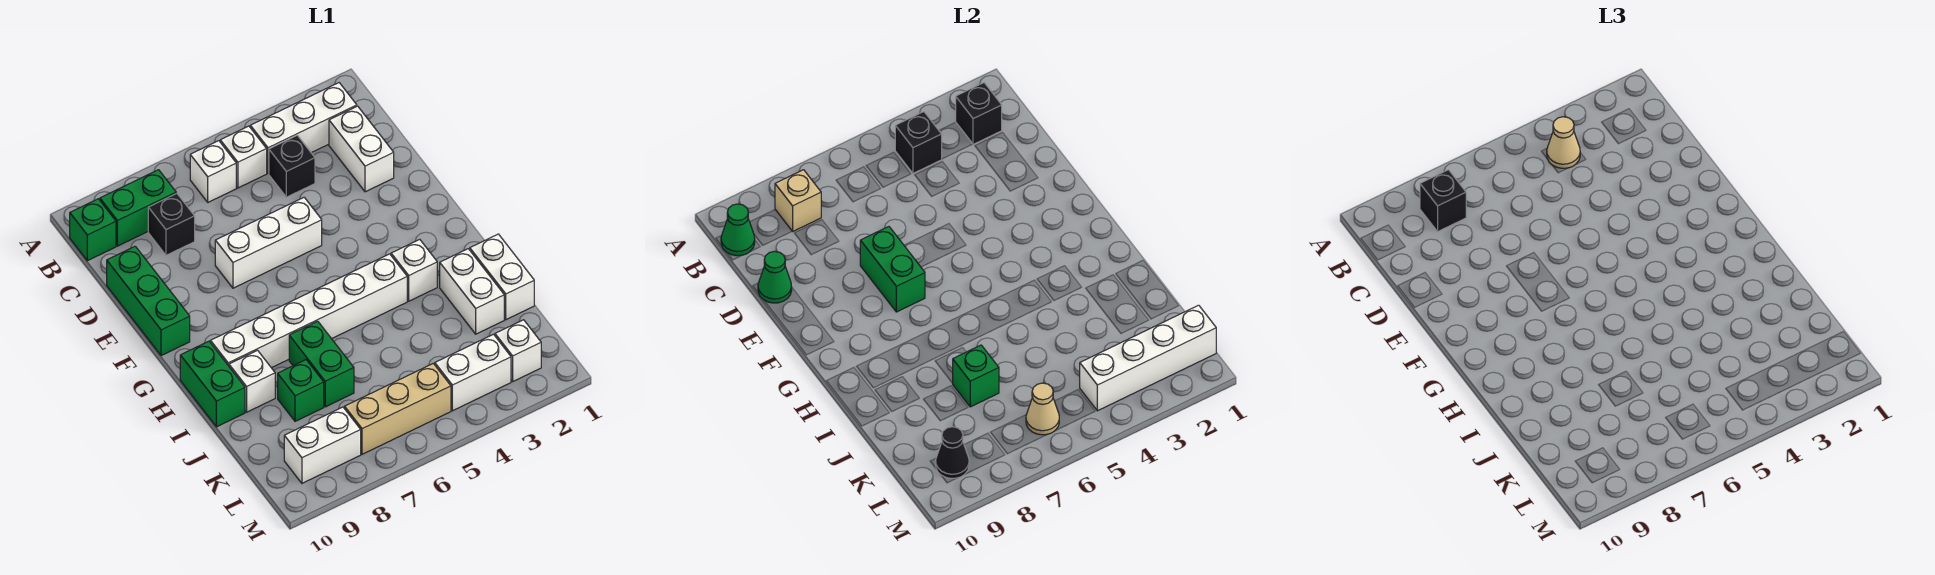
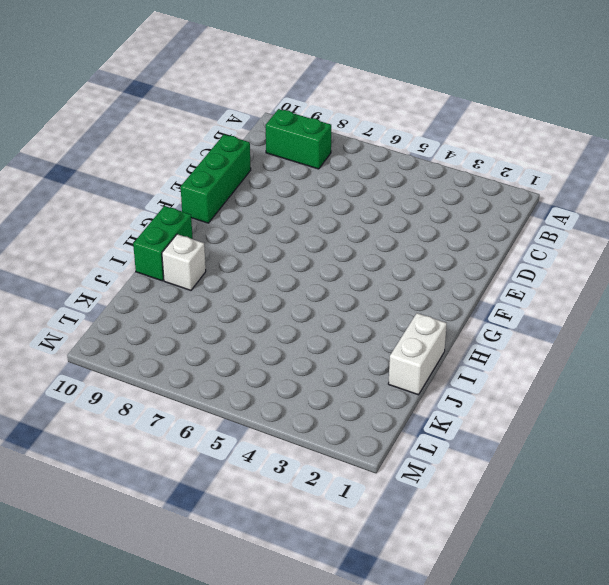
none -> white 1x3 brick [250,83,357,173]
none -> white 1x1 brick [220,126,267,188]
none -> white 1x1 brick [190,141,236,202]
none -> green 1x1 brick [70,199,116,261]

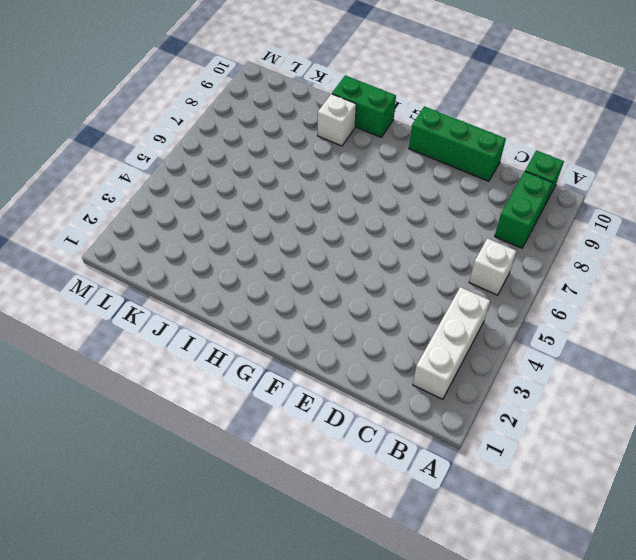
none -> white 1x1 brick [220,126,267,188]
none -> white 1x2 brick [329,106,394,192]
none -> black 1x1 brick [269,135,315,197]
none -> black 1x1 brick [148,193,195,255]

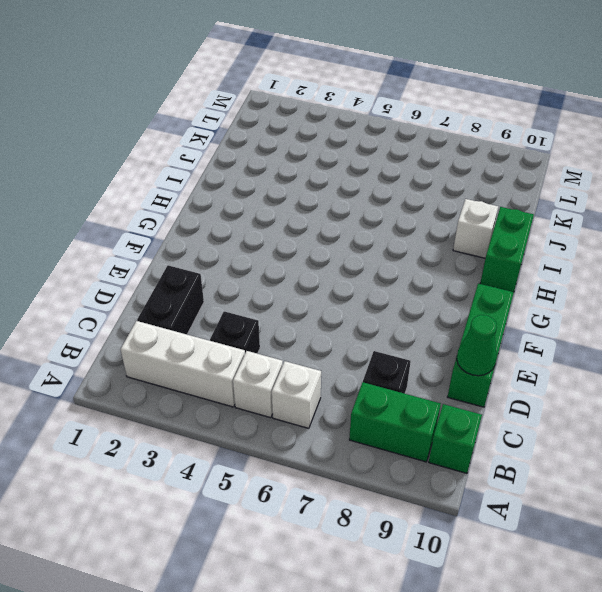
black 1x2 brick [137,265,204,334] -> white 1x2 brick [329,106,394,192]
none -> white 1x3 brick [215,198,322,288]
none -> white 1x1 brick [391,239,437,301]
none -> white 1x6 brick [211,254,407,368]
none -> white 1x2 brick [470,234,534,320]

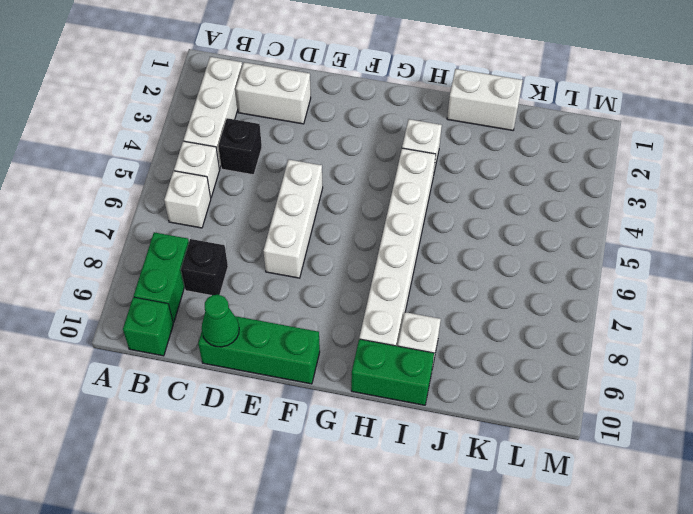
none -> white 1x2 brick [440,249,504,334]
none -> green 1x2 brick [289,321,354,407]
none -> green 1x1 brick [278,360,324,421]
none -> white 1x1 brick [495,320,541,381]

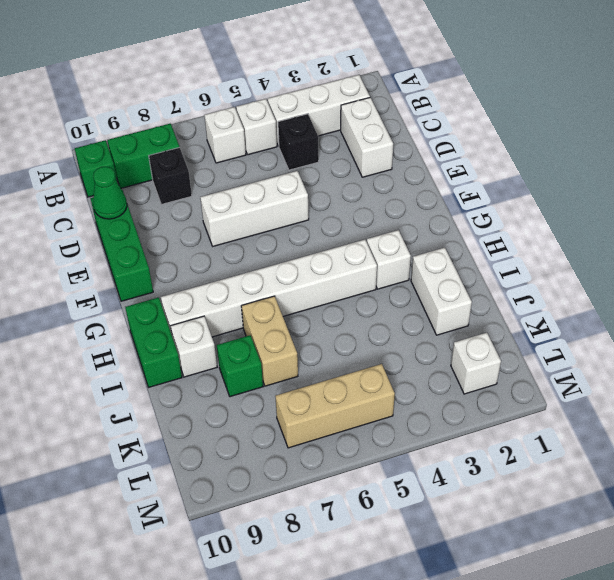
tan 1x2 brick [241,296,298,386] -> green 1x2 brick [289,321,354,407]
none -> white 1x2 brick [470,234,534,320]
none -> white 1x2 brick [435,334,511,411]
none -> white 1x2 brick [284,407,361,483]
none -> black 1x1 brick [956,83,1002,144]

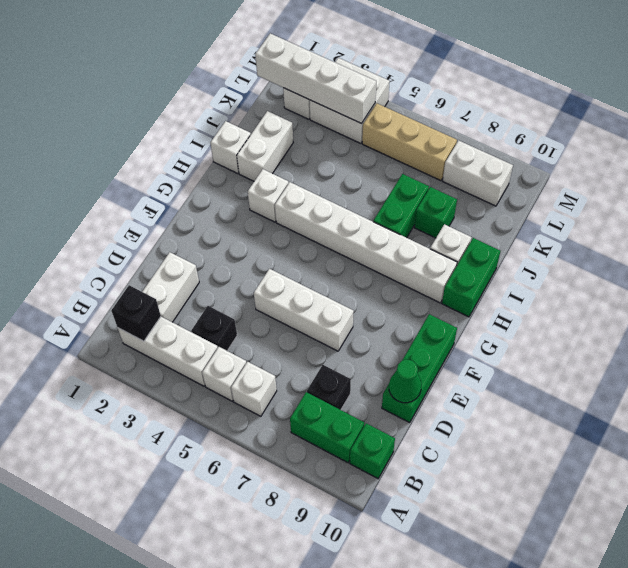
white 1x1 brick [210,121,251,174] -> white 1x2 brick [470,234,534,320]
white 2x2 brick [310,58,390,143] -> white 1x2 brick [435,334,511,411]
none -> black 1x1 brick [895,112,942,173]
none -> tan 1x1 brick [775,170,821,231]
none -> green 1x1 cone [721,204,755,256]
none -> green 1x2 brick [860,227,925,312]

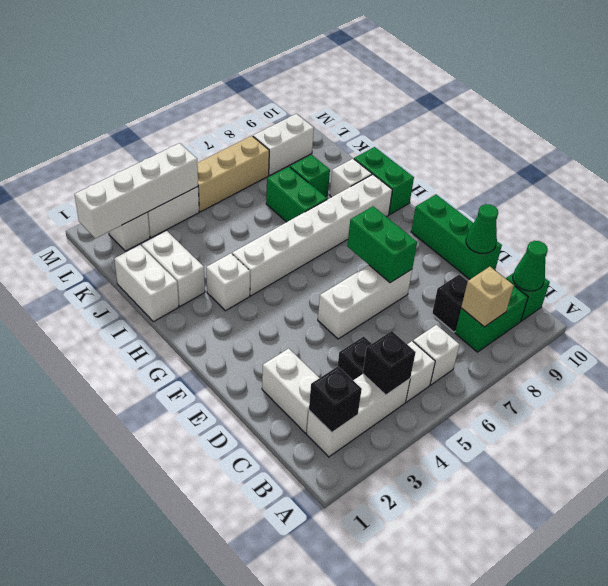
none -> green 1x1 brick [953,345,999,407]
none -> tan 1x1 cone [1026,383,1059,435]
none -> black 1x1 cone [936,427,969,478]
none -> tan 1x1 cone [1547,117,1580,168]

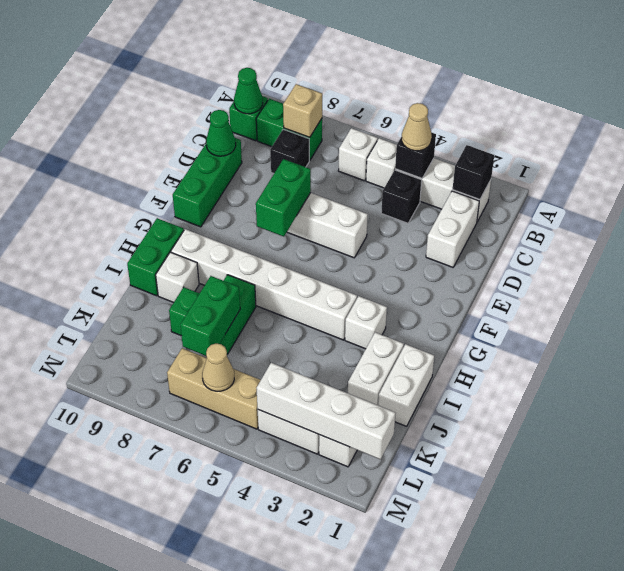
green 1x2 brick [180,276,240,356] -> green 1x1 brick [953,345,999,407]
none -> white 1x2 brick [284,407,361,483]
none -> black 1x1 cone [936,427,969,478]
none -> black 1x1 brick [1420,170,1466,231]

